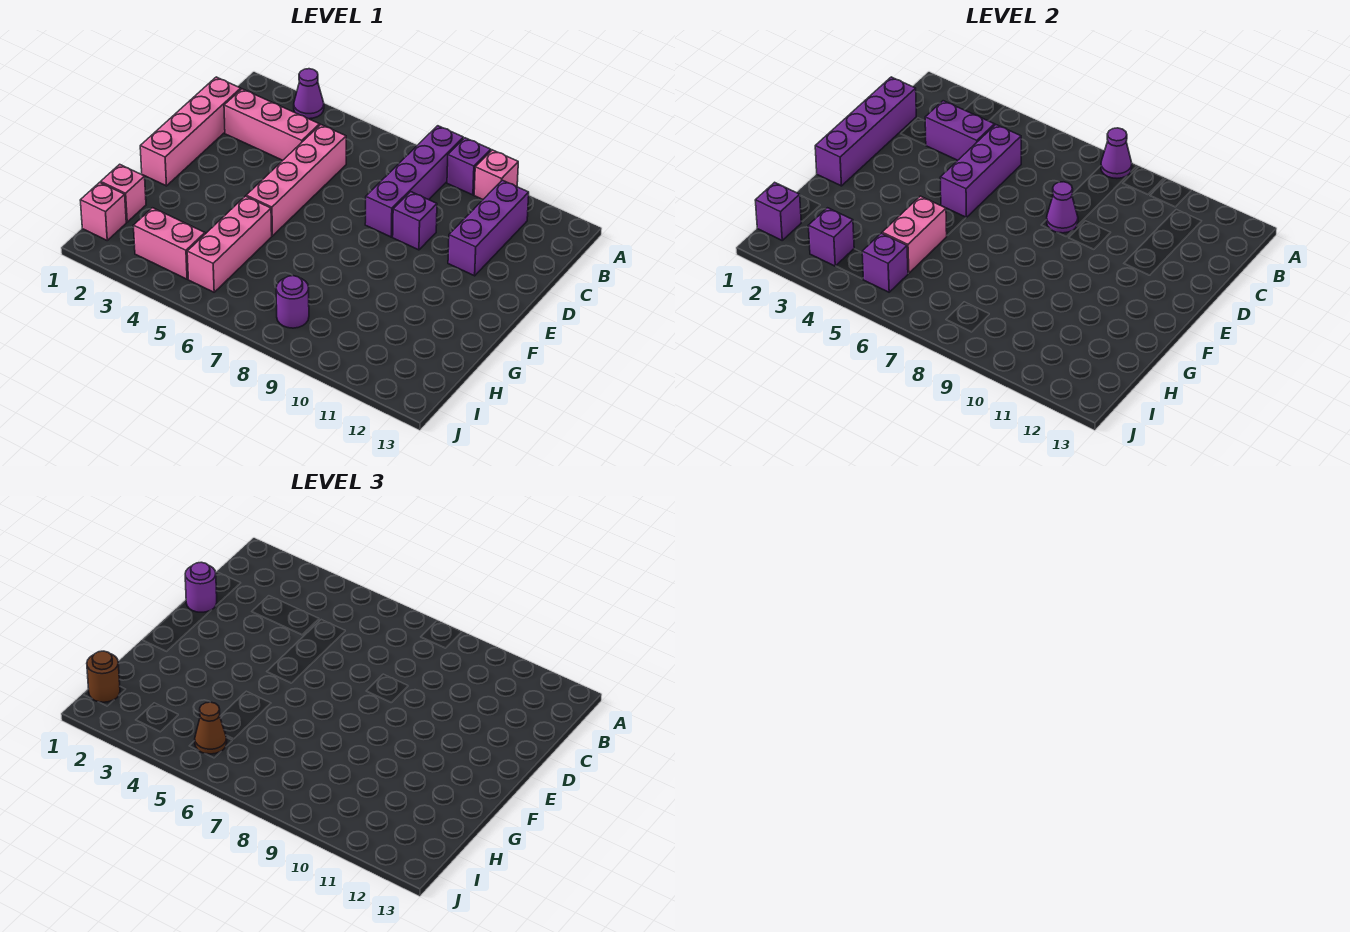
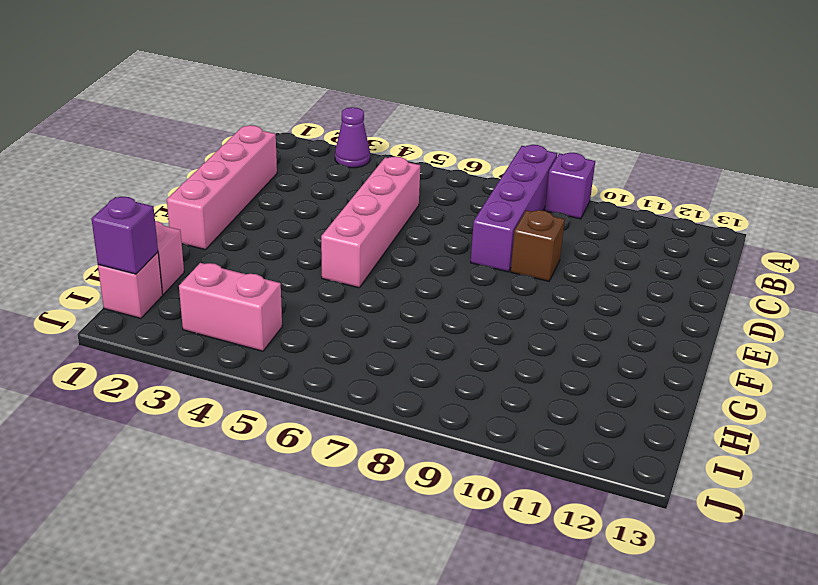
brown 1x1 brick [511,210,565,281] -> purple 1x1 brick [393,192,437,250]
none -> pink 1x1 brick [474,150,518,199]
none -> purple 1x3 brick [448,180,529,276]
none -> pink 1x3 brick [224,89,320,160]

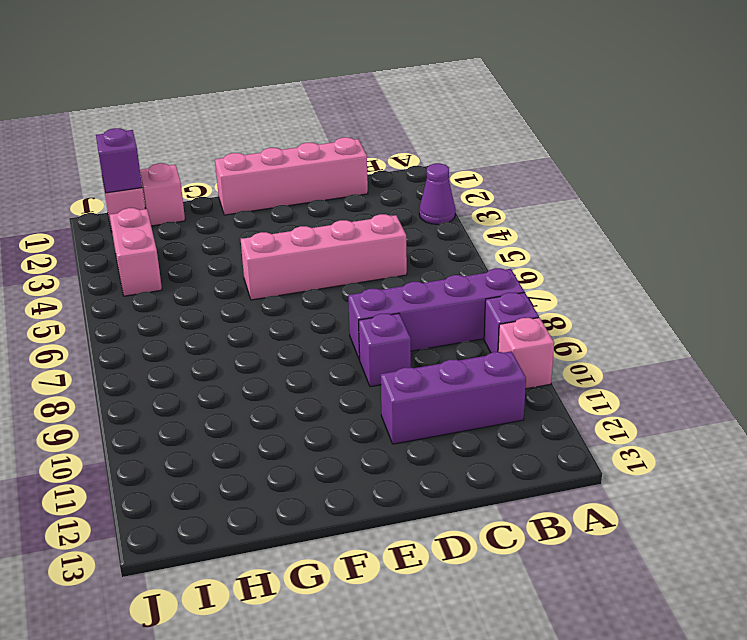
none -> pink 1x3 brick [224,89,320,160]
none -> pink 1x3 brick [187,196,272,292]
none -> purple 1x1 round brick [276,276,309,328]

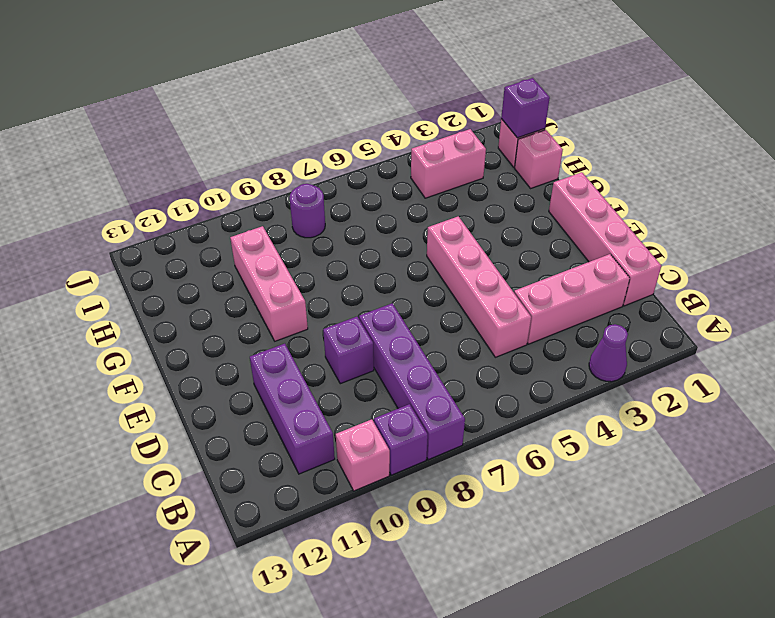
pink 1x3 brick [230,226,308,341] -> pink 1x3 brick moved to [187,196,272,292]
none -> purple 1x1 cone [1101,128,1132,178]
none -> purple 1x4 brick [815,77,916,186]
none -> purple 1x2 brick [925,101,995,160]

